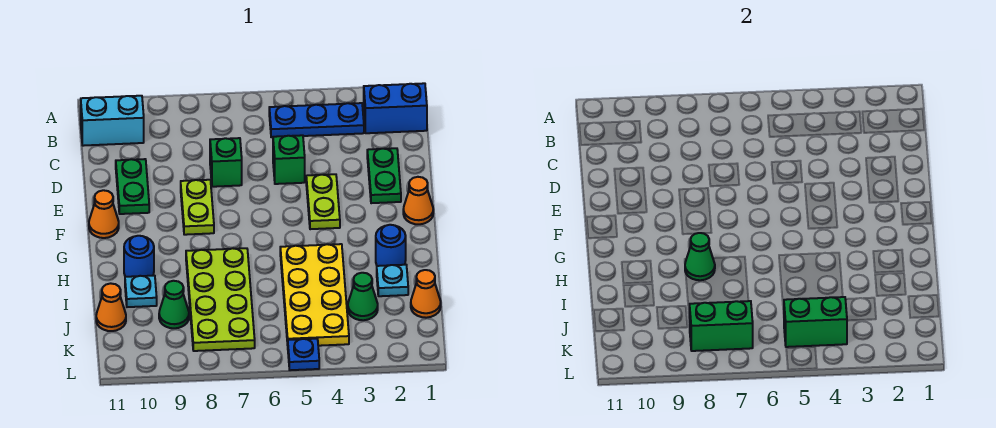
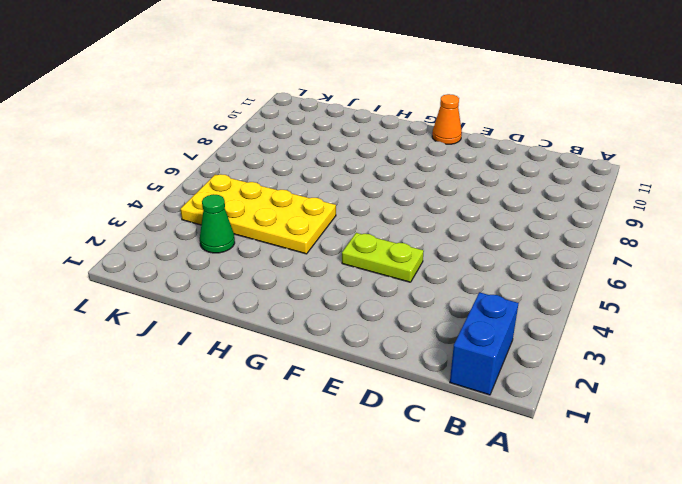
none -> blue 1x3 plate [269,103,364,137]
none -> cyan 1x2 brick [81,96,144,146]
none -> green 1x2 plate [367,148,401,203]

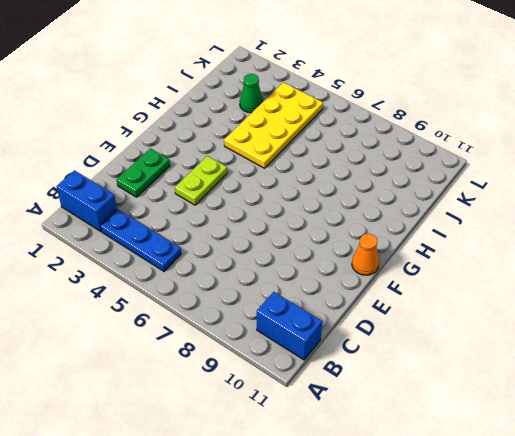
blue 1x2 brick [257,292,322,360] -> cyan 1x2 brick [81,96,144,146]
none -> green 1x1 brick [273,135,305,184]
none -> green 1x1 brick [210,138,242,187]
none -> green 1x2 plate [116,159,149,214]

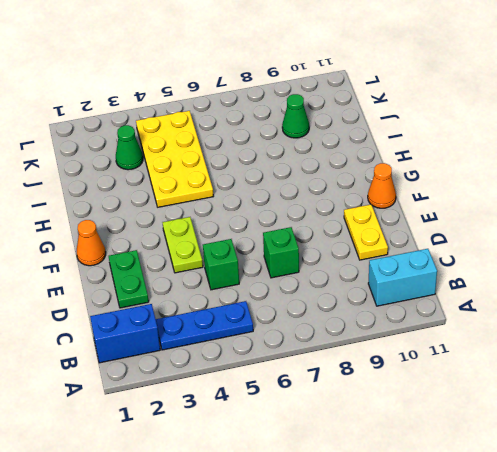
yellow 1x2 plate [344,205,388,260] -> green 1x2 plate [116,159,149,214]
none -> lime 1x2 plate [181,180,214,235]
none -> blue 1x1 round brick [376,225,406,266]
none -> lime 2x4 plate [186,248,255,351]

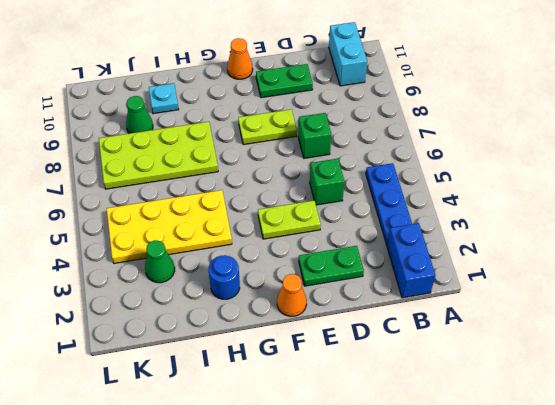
none -> blue 1x1 round brick [124,236,154,277]
none -> cyan 1x1 plate [377,265,408,296]
none -> orange 1x1 cone [411,270,441,318]

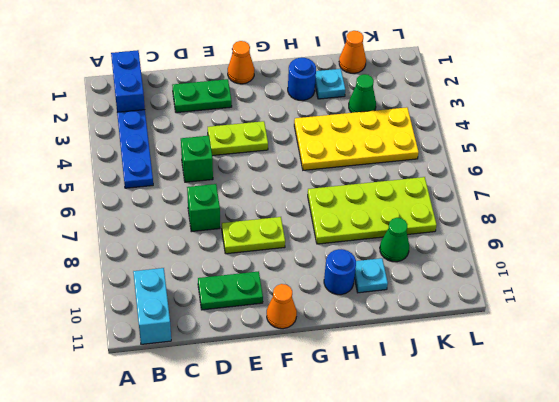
none -> orange 1x1 cone [96,283,126,331]
none -> blue 1x1 plate [288,339,319,370]
none -> green 1x1 cone [685,233,715,280]

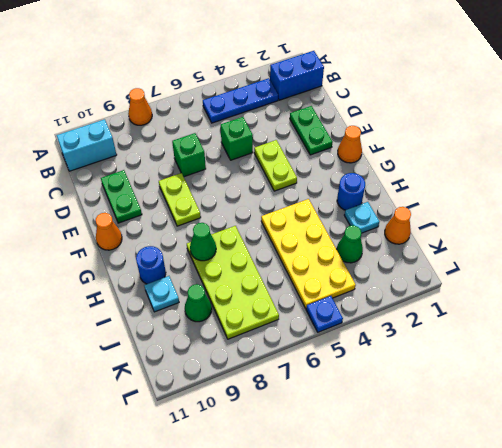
orange 1x1 cone [128,88,152,125] -> orange 1x1 cone moved to [96,283,126,331]
none -> green 1x2 brick [784,297,847,347]
none -> green 1x2 brick [690,301,753,351]

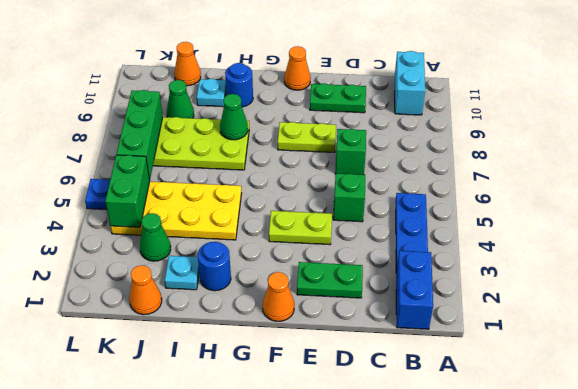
green 1x3 brick [117,90,163,180] -> green 1x2 brick [690,301,753,351]

